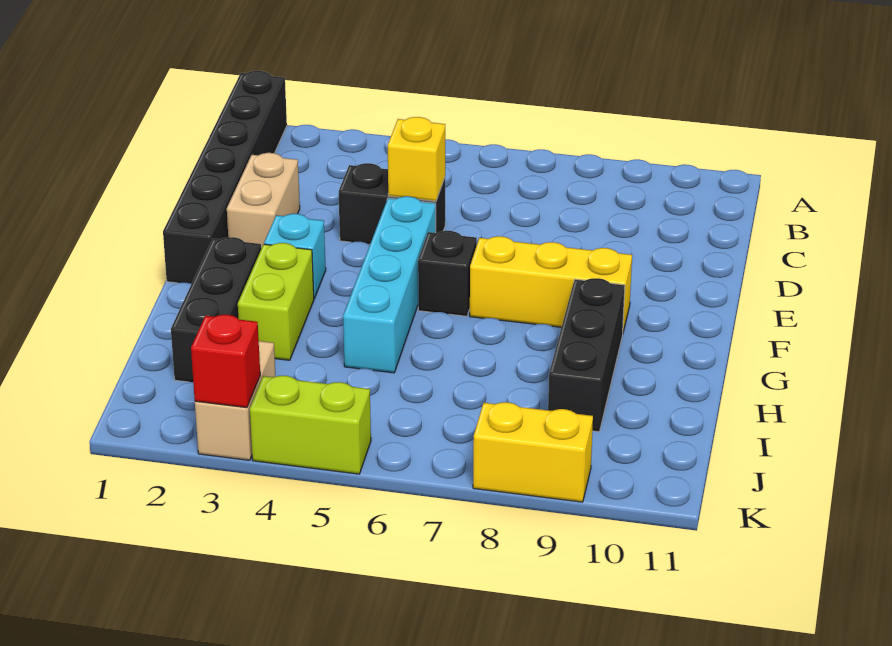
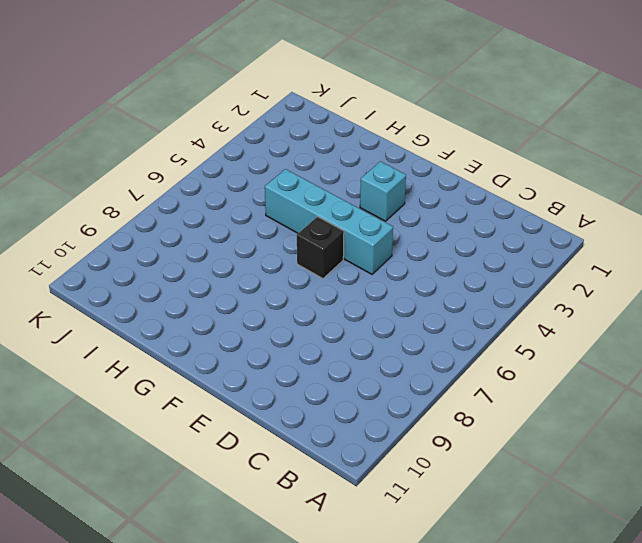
none -> black 1x6 brick [163,71,287,284]
none -> tan 1x2 brick [227,153,300,248]
none -> black 1x2 brick [339,163,445,244]

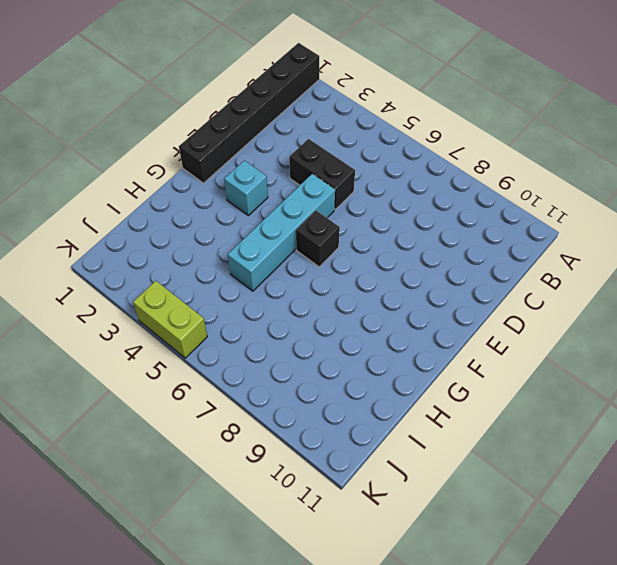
none -> tan 1x2 brick [227,153,300,248]
none -> yellow 1x3 brick [470,236,632,331]
none -> black 1x3 brick [171,237,261,382]

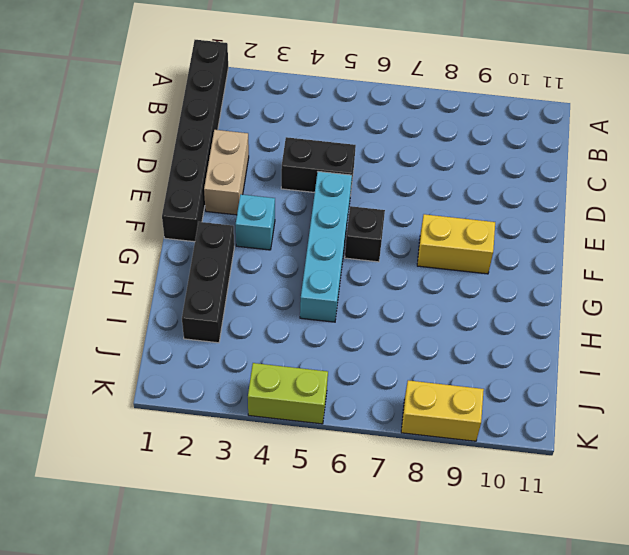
yellow 1x2 brick [417,214,495,274] -> yellow 1x3 brick [470,236,632,331]
none -> lime 1x2 brick [238,243,314,360]
none -> black 1x3 brick [548,278,625,432]
none -> tan 1x2 brick [195,341,276,460]

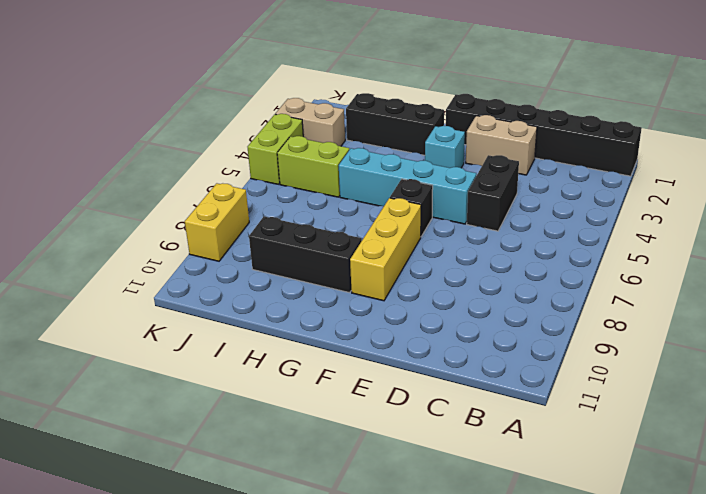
lime 1x2 brick [277,136,349,197] -> lime 1x2 brick moved to [238,243,314,360]
none -> yellow 1x1 brick [388,117,445,201]
none -> red 1x1 brick [191,315,260,408]

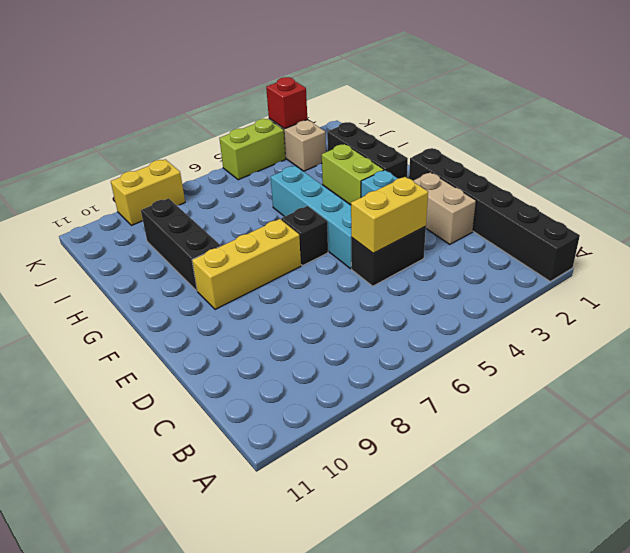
yellow 1x2 brick [351,177,428,253] -> yellow 1x1 brick [388,117,445,201]

